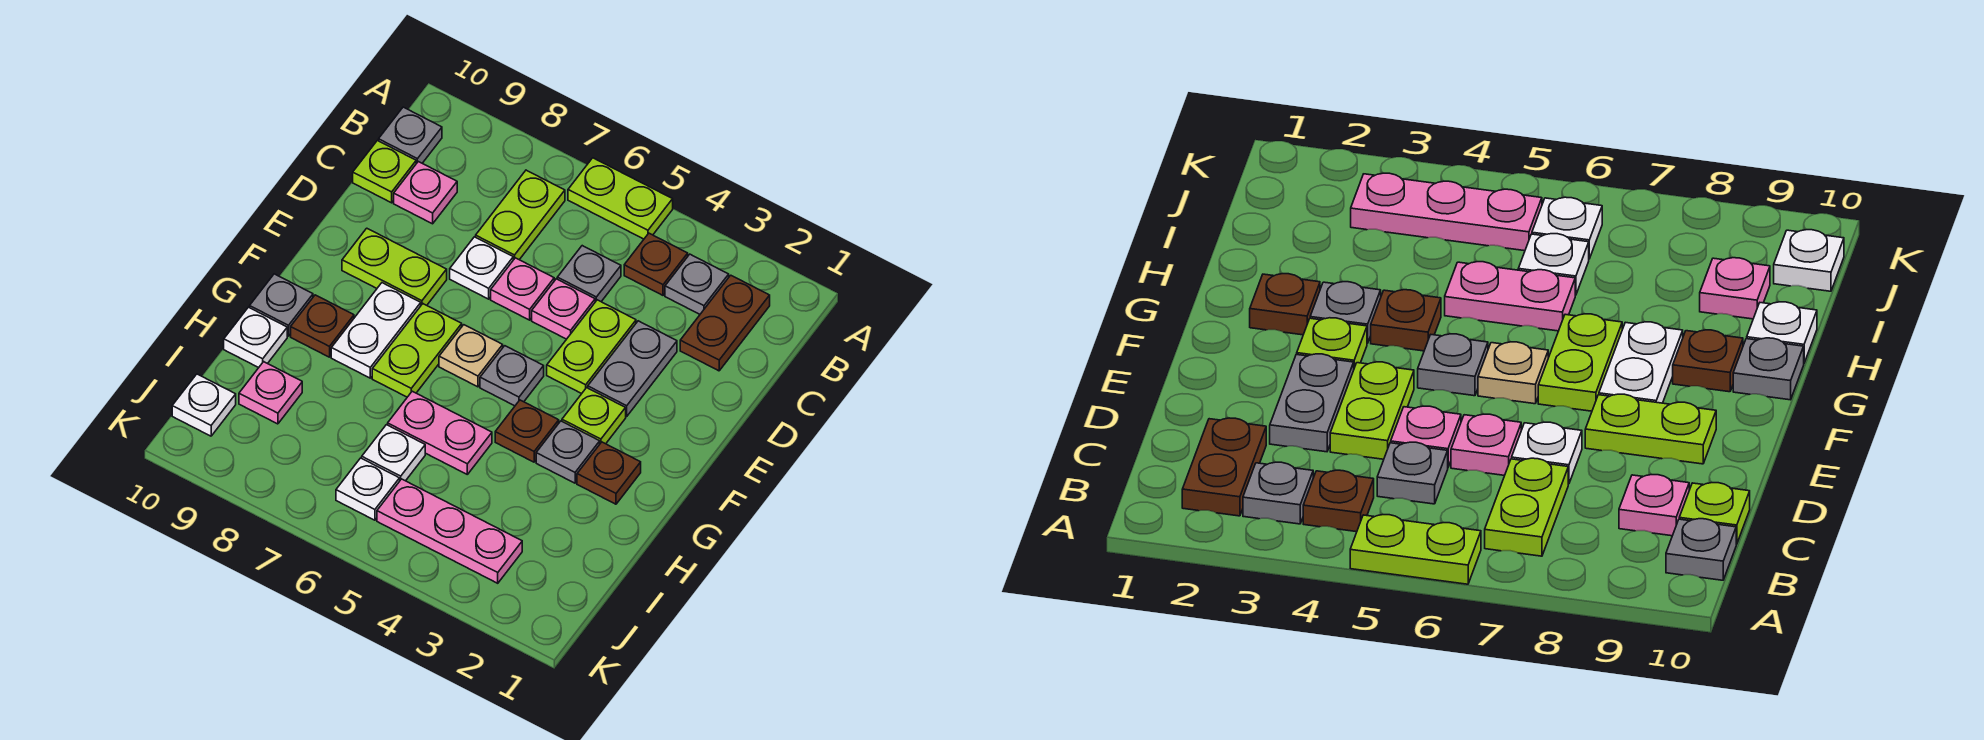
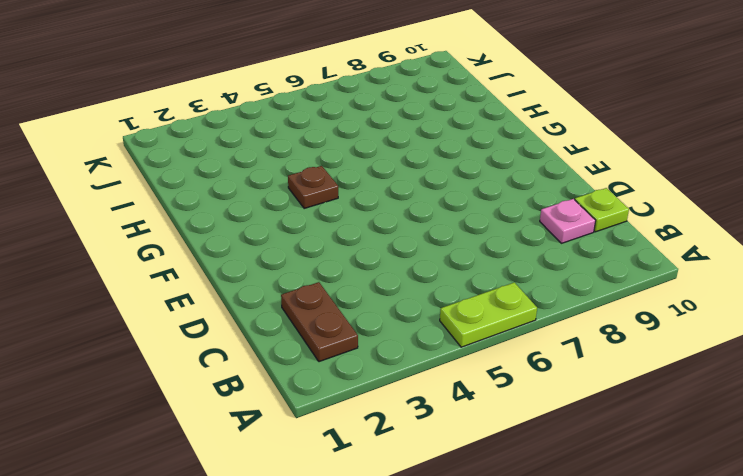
none -> grey 1x1 plate [665,254,729,314]
none -> brown 1x1 plate [624,233,688,295]
none -> lime 1x2 plate [476,170,565,260]
none -> grey 1x1 plate [379,107,442,164]

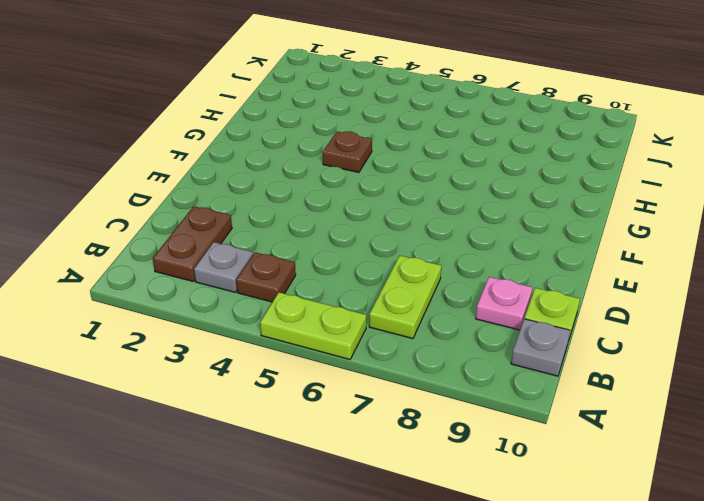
none -> grey 1x1 plate [557,246,621,302]
none -> grey 1x2 plate [588,321,677,416]
none -> lime 1x2 plate [547,300,636,394]
none -> pink 1x1 plate [532,279,595,339]

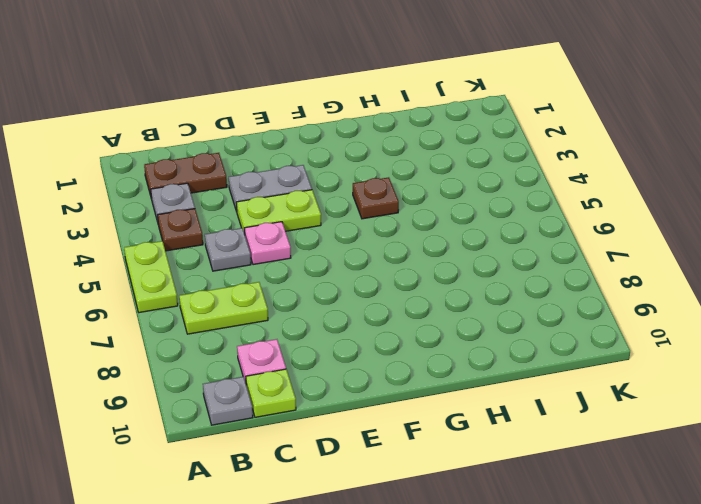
none -> pink 1x1 plate [491,258,554,320]
none -> white 1x1 plate [450,237,513,299]
none -> lime 1x2 plate [342,228,447,305]
none -> lime 1x1 plate [562,388,626,444]

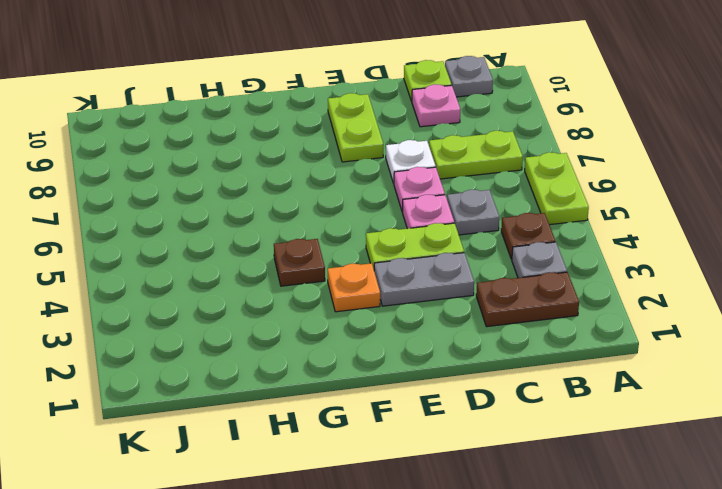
orange 1x1 plate [328,263,380,312] -> lime 1x1 plate [562,388,626,444]
none -> grey 1x1 plate [480,346,544,406]
none -> tan 1x1 plate [439,325,503,387]
none -> lime 1x2 plate [372,304,462,397]
none -> white 1x2 plate [331,283,421,378]

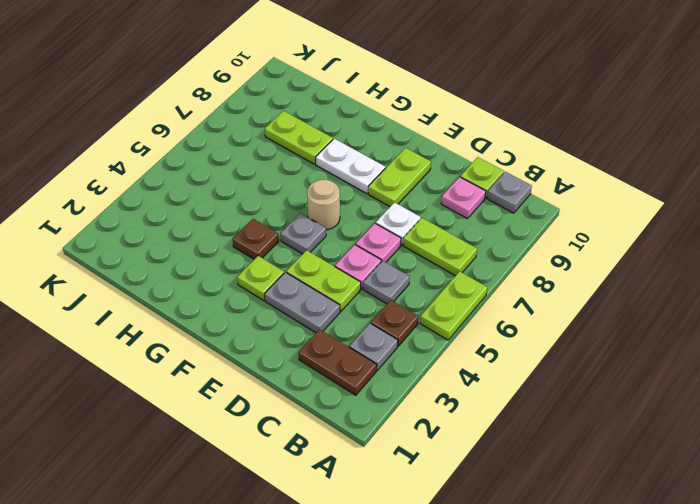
tan 1x1 round brick [307,180,340,230] -> tan 1x1 plate [439,325,503,387]
lime 1x2 plate [265,111,333,164] -> lime 1x2 plate moved to [372,304,462,397]
none -> brown 1x1 plate [577,442,641,504]
none -> grey 1x1 plate [536,421,600,483]
none -> brown 1x1 plate [291,295,354,357]
none -> grey 1x1 plate [250,274,313,336]

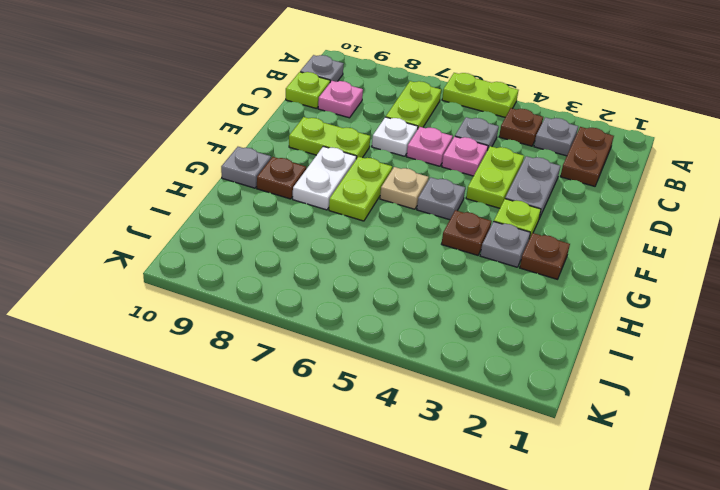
none -> pink 1x2 plate [388,391,492,474]
none -> white 1x1 plate [224,307,287,368]
none -> white 1x1 plate [362,425,425,481]
none -> pink 1x1 plate [239,362,302,424]

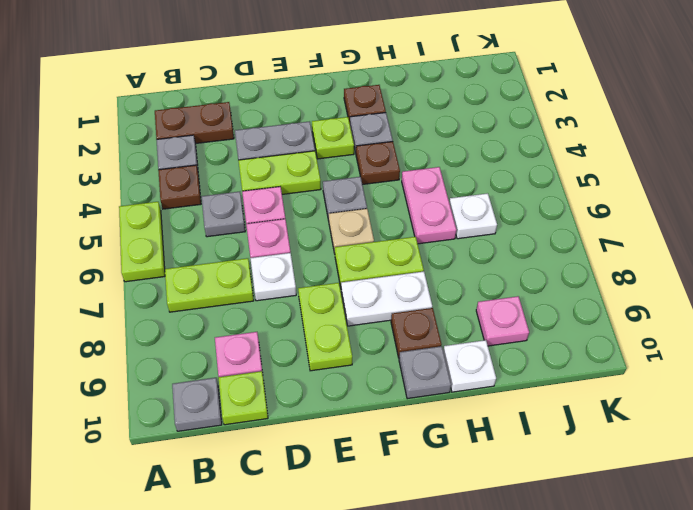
none -> pink 1x3 plate [377,479,522,583]
none -> white 1x1 plate [336,458,400,520]
none -> white 1x1 plate [172,374,236,436]

